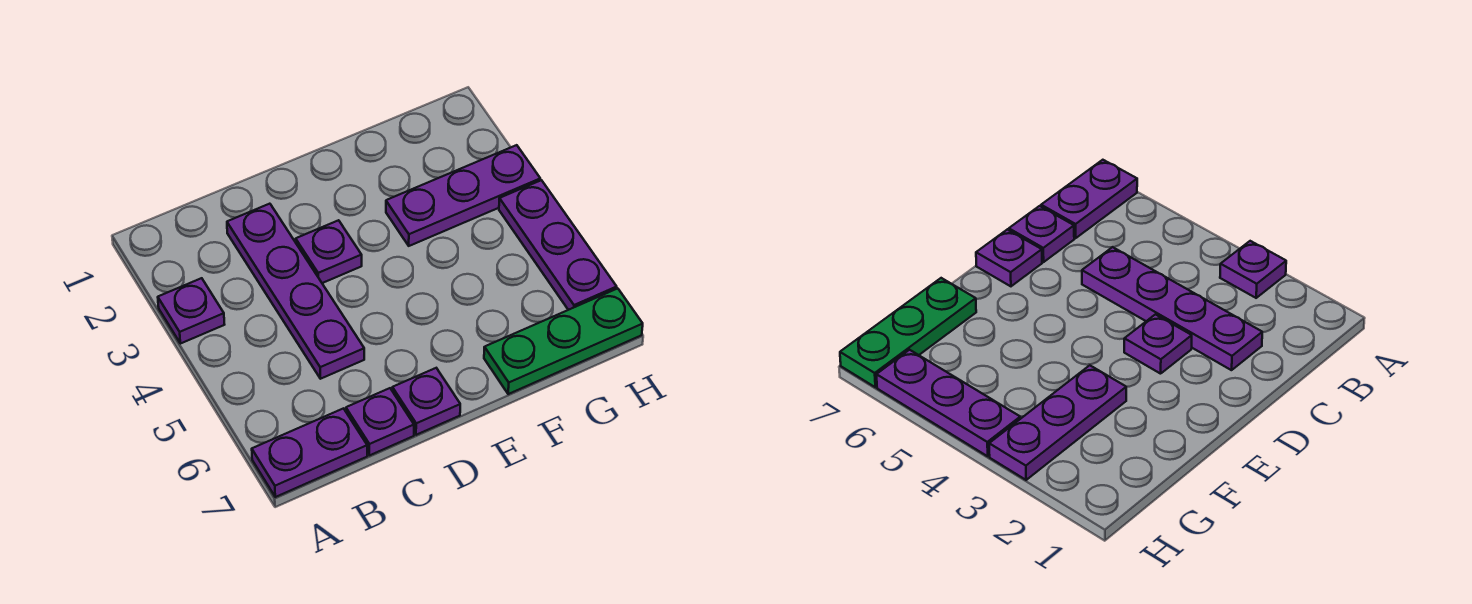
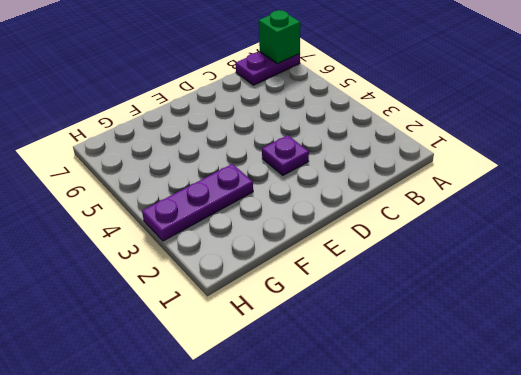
green 1x1 brick [259,10,300,64] -> none
none -> purple 1x1 plate [158,278,225,344]
none -> purple 1x4 plate [227,204,364,379]

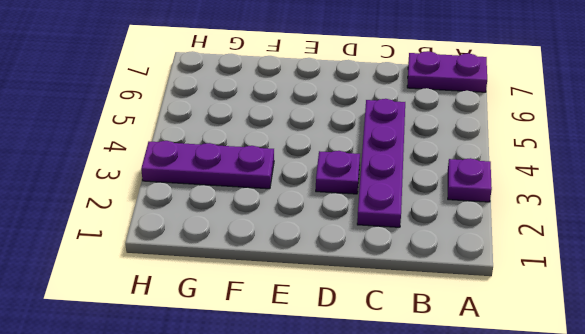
none -> purple 1x1 plate [346,388,414,455]
none -> purple 1x1 plate [392,368,460,435]

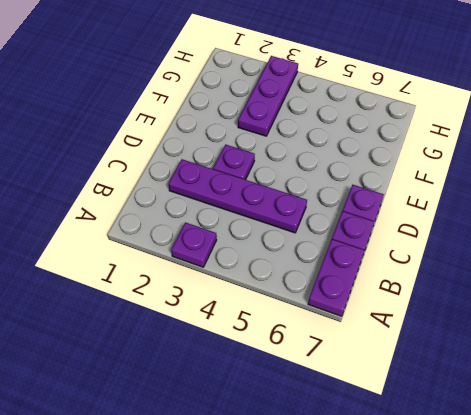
none -> green 1x3 plate [484,288,643,394]
none -> purple 1x3 plate [499,180,617,310]

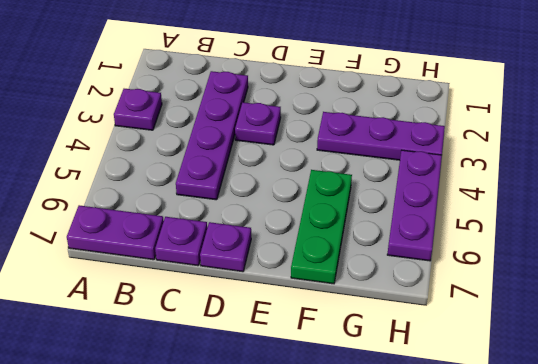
green 1x3 plate [291,170,352,284] -> green 1x3 plate turned to [484,288,643,394]

